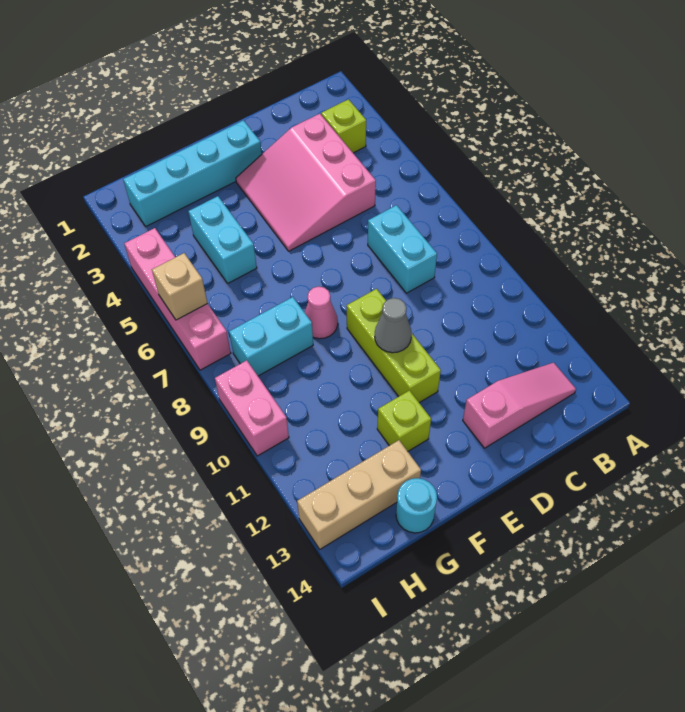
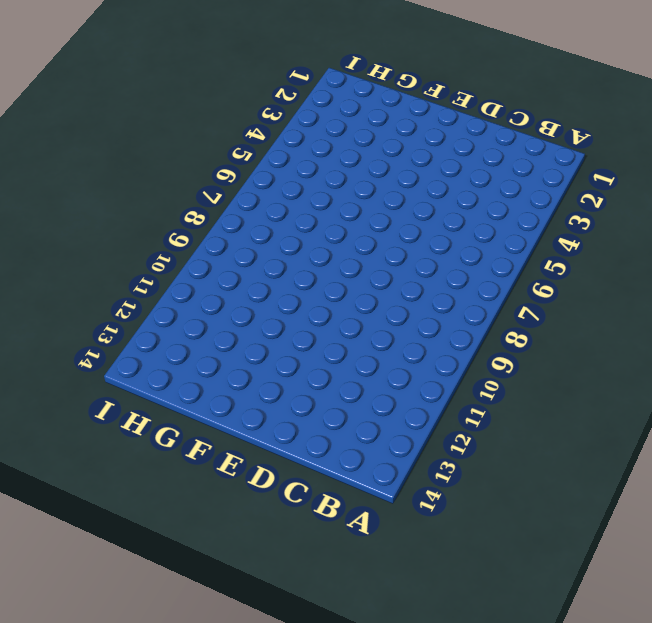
none -> lime 1x1 brick [321,99,366,153]
none -> pink 1x3 slope [463,363,576,448]
none -> pink 3x3 slope [236,114,376,251]

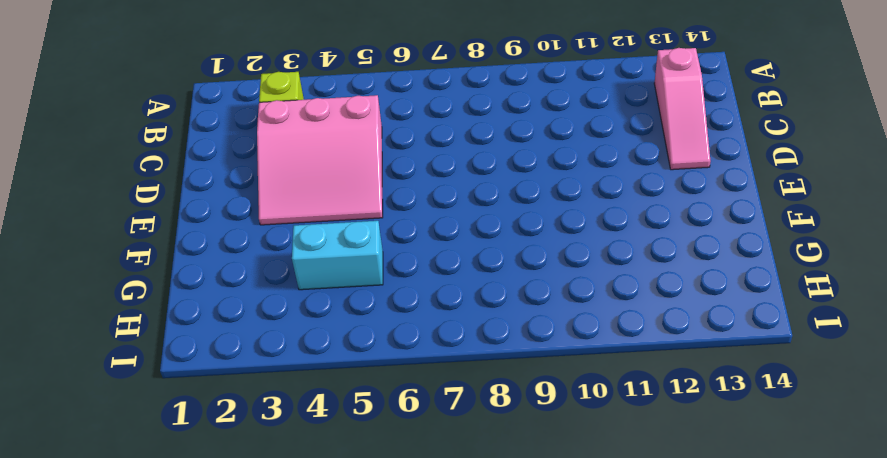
pink 1x3 slope [654,48,711,170] -> pink 1x3 slope turned to [463,363,576,448]
none -> cyan 1x2 brick [368,205,437,293]
none -> cyan 1x4 brick [123,120,262,226]
none -> lime 1x3 brick [347,289,441,403]

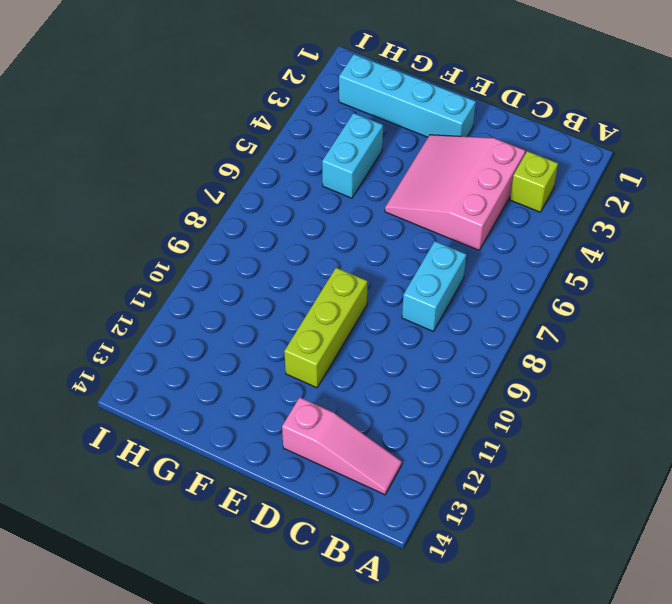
none -> pink 1x1 cone [305,286,338,339]
none -> lime 1x1 brick [377,390,431,451]
none -> cyan 1x2 brick [229,297,313,376]

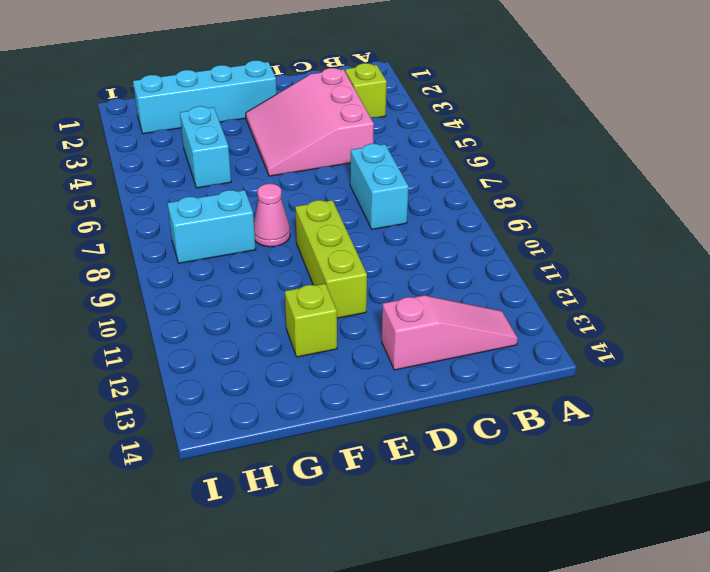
none -> tan 1x3 brick [297,440,421,549]
none -> cyan 1x1 round brick [396,478,437,533]
none -> pink 1x4 brick [124,228,231,370]

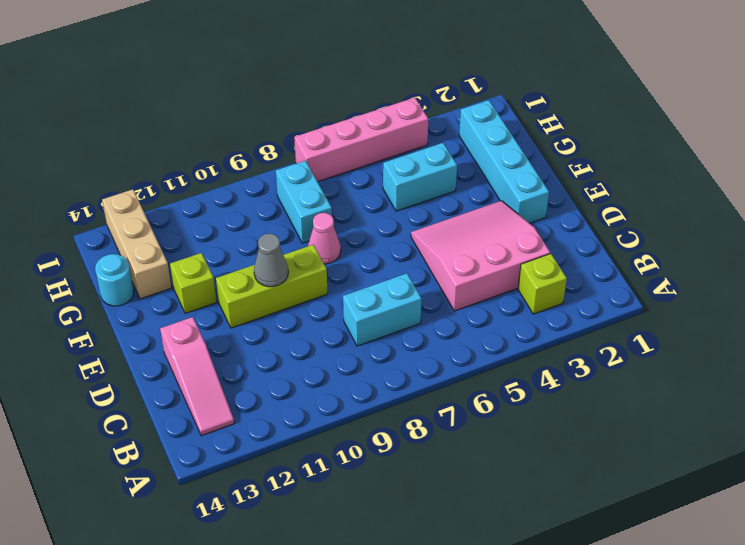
none -> pink 1x2 brick [215,360,289,456]
none -> tan 1x1 brick [152,253,208,320]

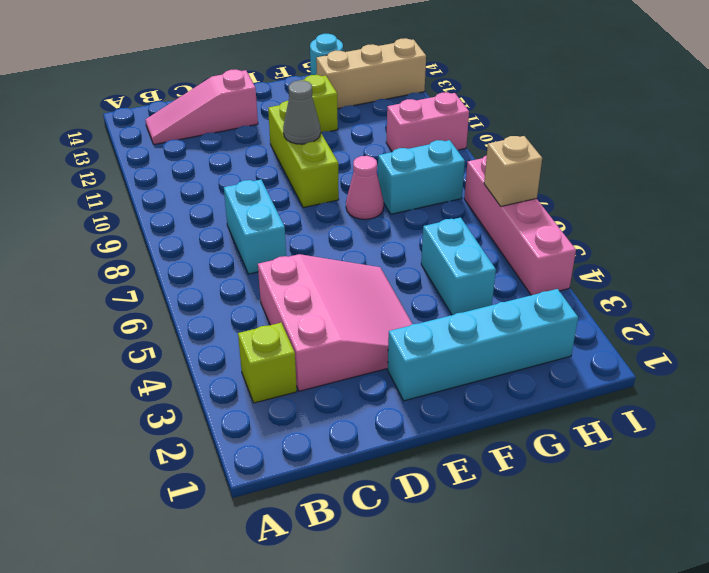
pink 1x2 brick [386,92,469,152] -> pink 1x2 brick turned to [215,360,289,456]

